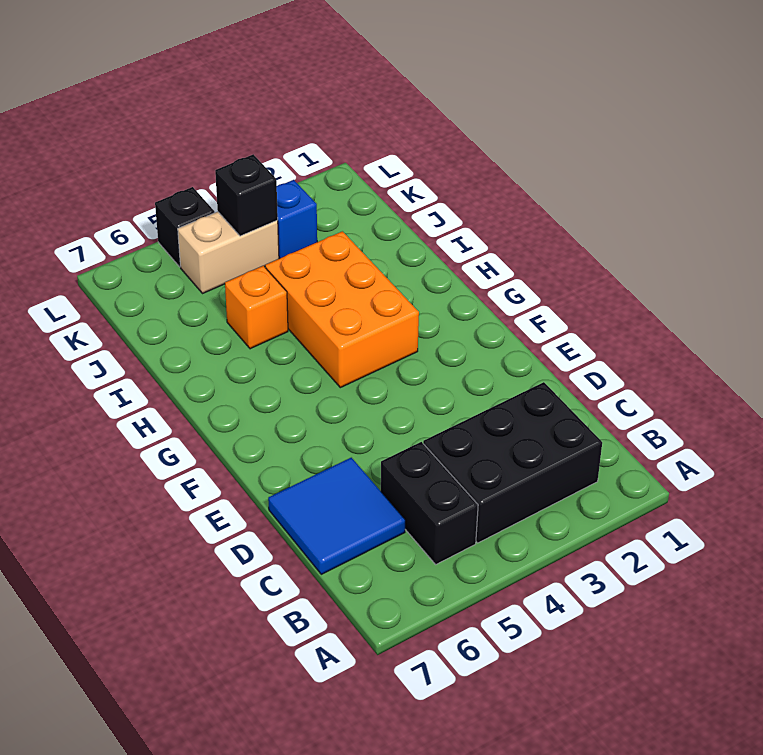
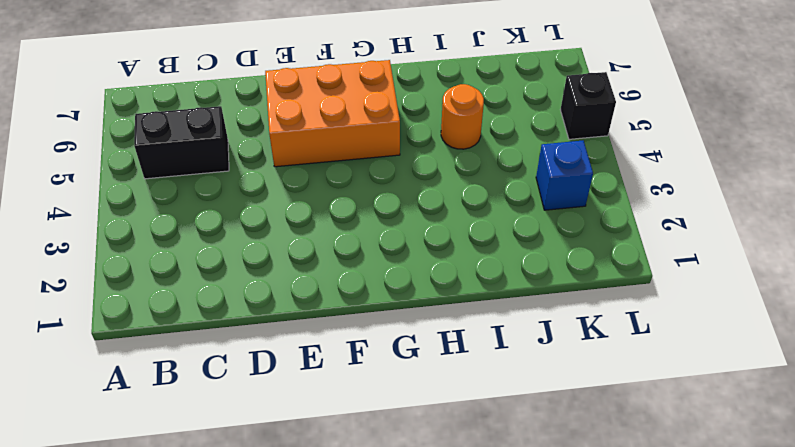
orange 2x3 brick [265,60,400,167] -> orange 2x3 brick moved to [265,231,419,388]
orange 1x1 round brick [441,84,484,149] -> orange 1x1 brick [225,266,288,349]
none -> black 2x3 brick [423,382,602,543]
none -> blue 2x2 tile [268,458,405,574]

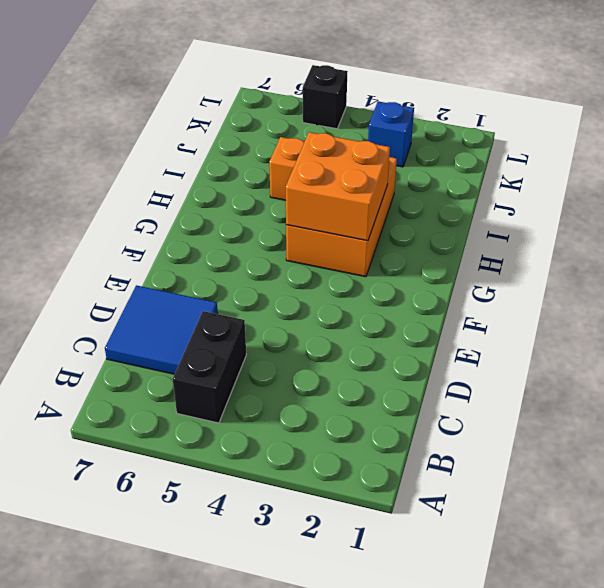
orange 2x2 brick [286,132,390,241] -> none
none -> black 2x3 brick [423,382,602,543]
none -> tan 1x2 brick [178,212,279,294]

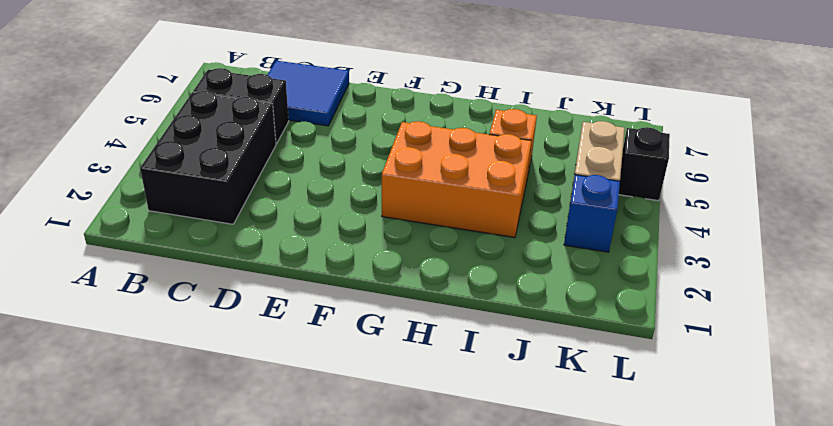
none -> black 1x1 brick [215,154,278,236]

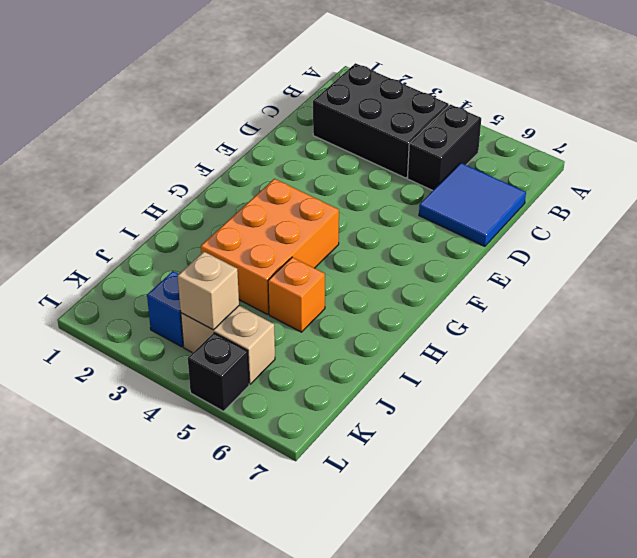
tan 1x1 brick [178,252,239,330] -> black 1x1 brick [215,154,278,236]

